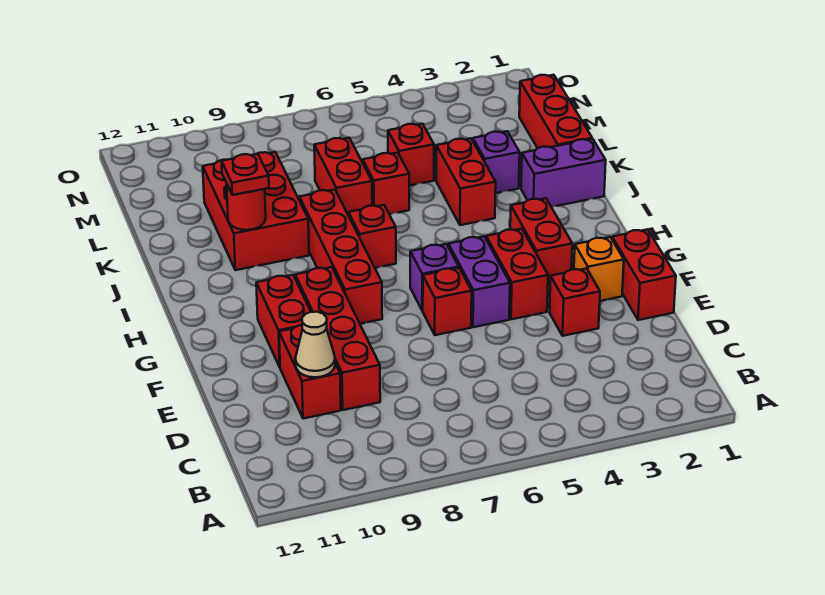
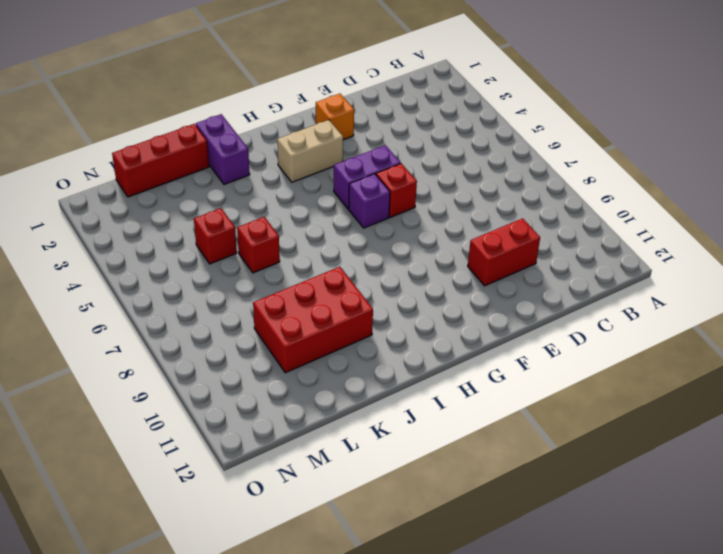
tan 1x2 brick [277,120,343,182] -> red 1x2 brick [510,198,572,285]
none -> red 1x4 brick [295,267,380,410]
none -> red 1x2 brick [612,229,676,320]
none -> red 1x1 brick [549,268,600,336]

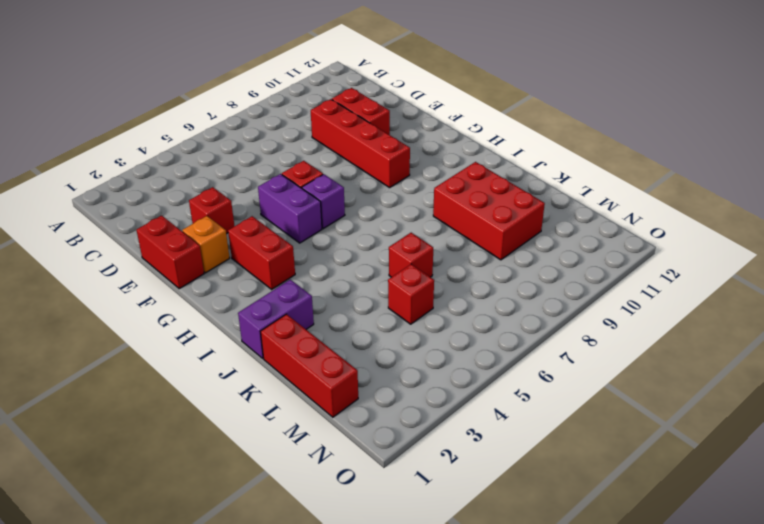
none -> red 1x2 brick [486,229,548,319]
none -> red 1x2 brick [256,275,311,367]
none -> red 1x4 brick [299,190,382,324]

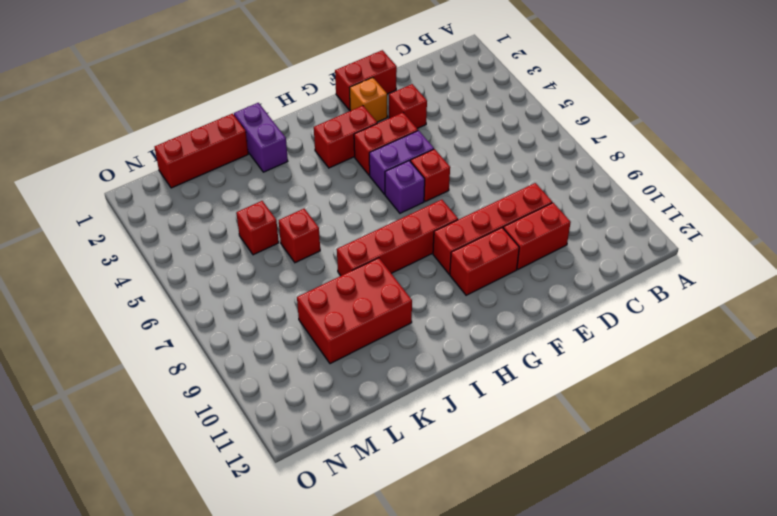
none -> red 1x1 brick [349,205,396,268]
none -> red 1x2 brick [436,138,496,225]
none -> purple 1x1 brick [473,131,520,193]

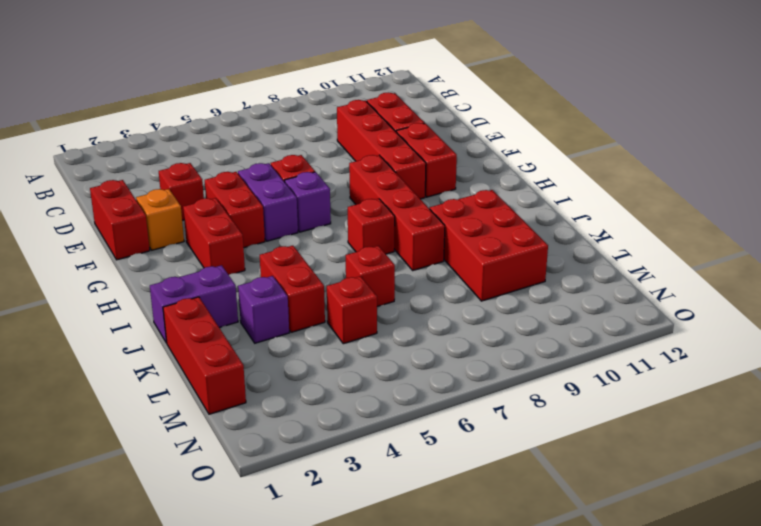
none -> red 1x2 brick [314,138,372,216]
none -> tan 1x1 cone [295,312,335,377]
none -> red 1x1 round brick [227,185,266,230]

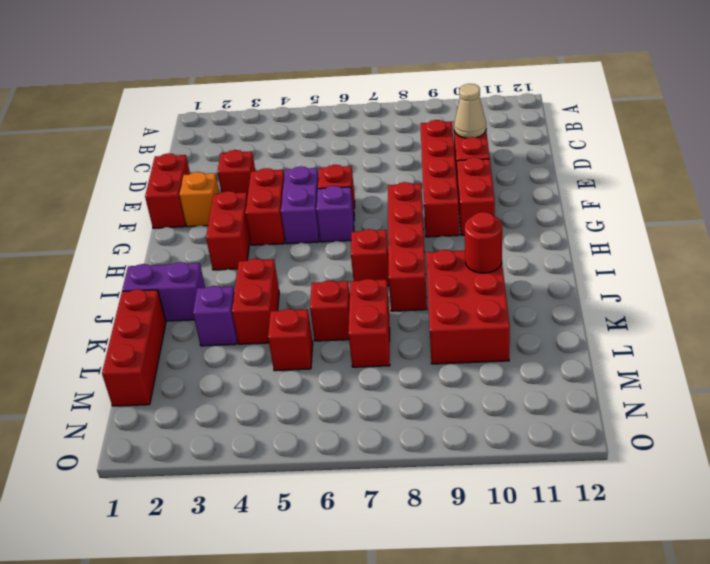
none -> red 1x1 plate [222,154,269,195]

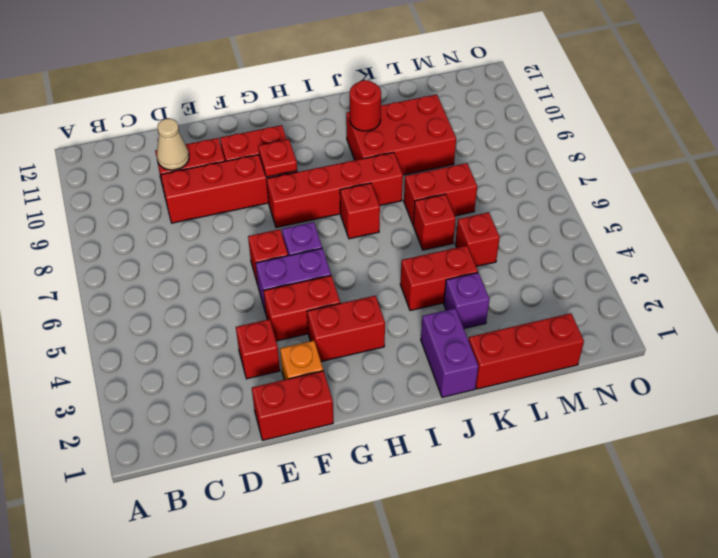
red 1x1 plate [258,139,297,177] -> red 1x1 plate moved to [222,154,269,195]

